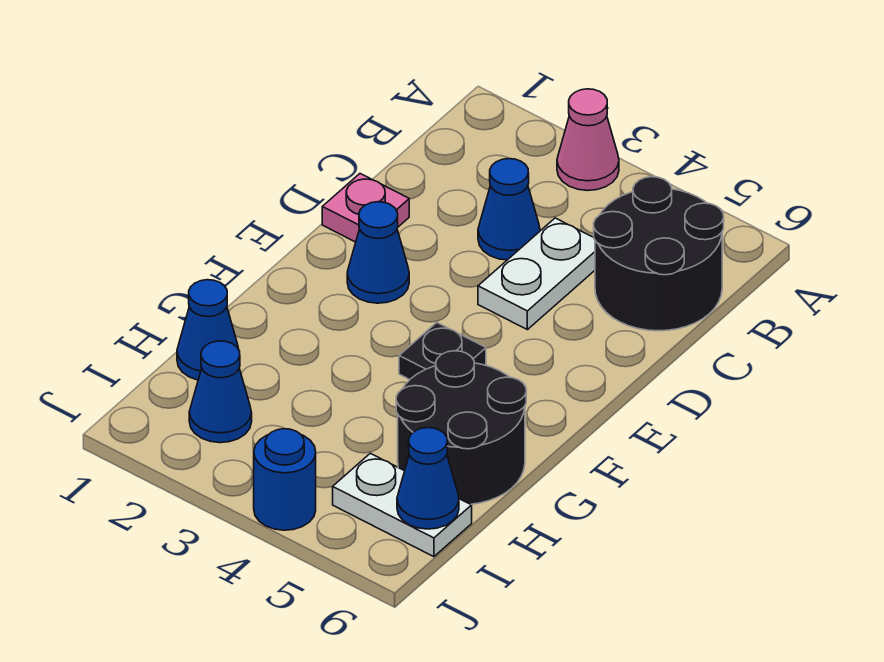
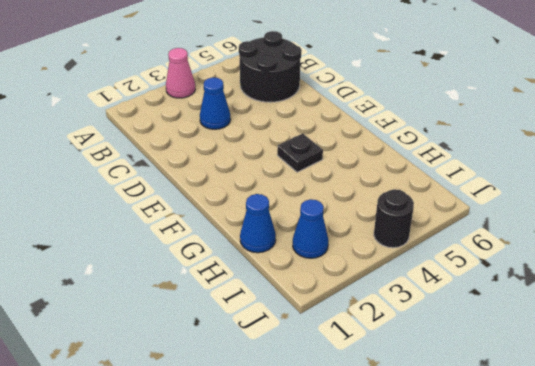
black 1x1 round brick [374,189,414,248] -> blue 1x1 round brick [254,429,316,530]
none -> white 1x2 plate [478,218,595,330]
none -> pink 1x1 plate [322,174,409,242]
none -> blue 1x1 cone [347,202,409,303]

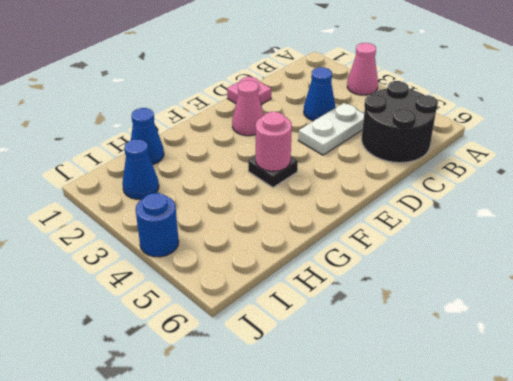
pink 1x1 cone [232,80,264,136] -> blue 1x1 cone [347,202,409,303]
pink 1x1 round brick [256,112,292,171] -> none
none -> black 2x2 round brick [396,351,526,504]
none -> white 1x2 plate [333,453,472,557]
none -> blue 1x1 cone [397,428,459,529]

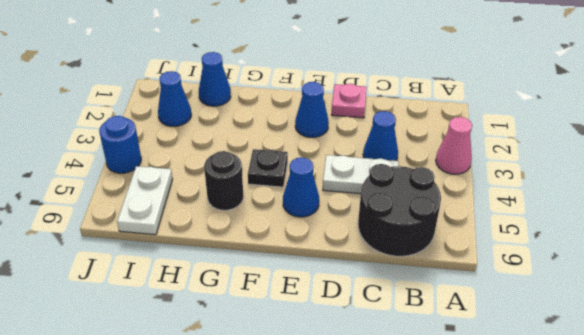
blue 1x1 cone [283,157,319,217] -> blue 1x1 cone moved to [397,428,459,529]
black 1x1 round brick [204,151,243,210] -> black 2x2 round brick [396,351,526,504]

